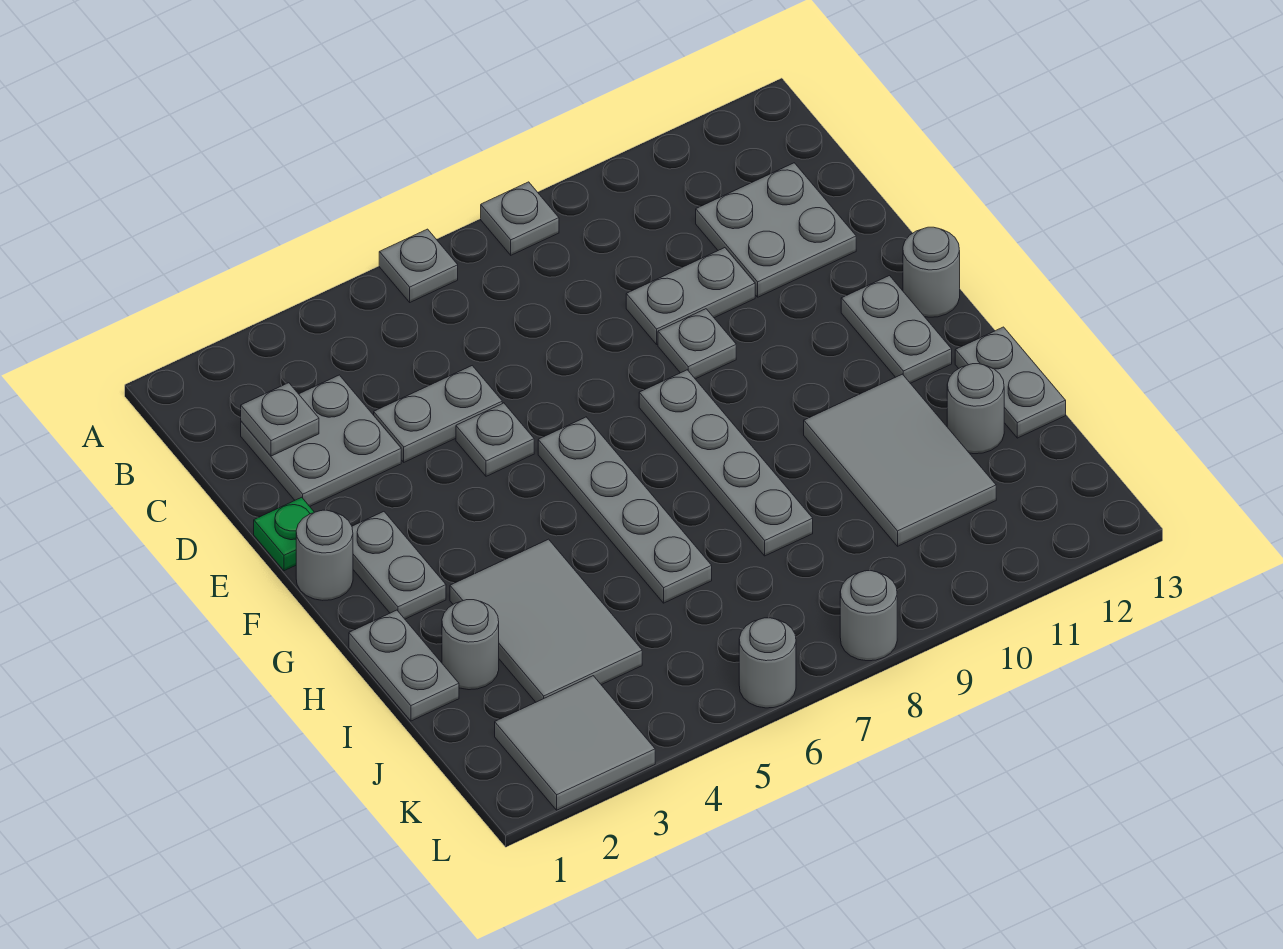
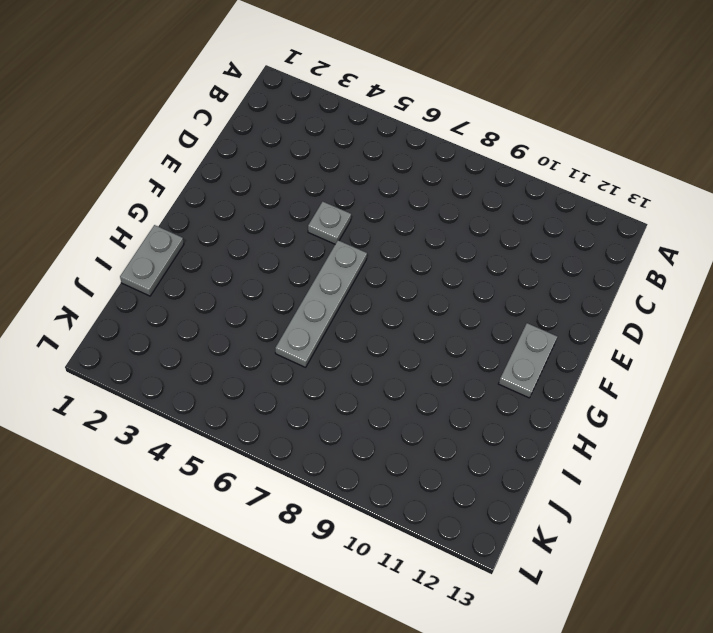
none -> grey 1x1 plate [379,229,458,302]
none -> grey 1x1 plate [481,182,559,255]
none -> grey 2x2 plate [241,375,401,506]

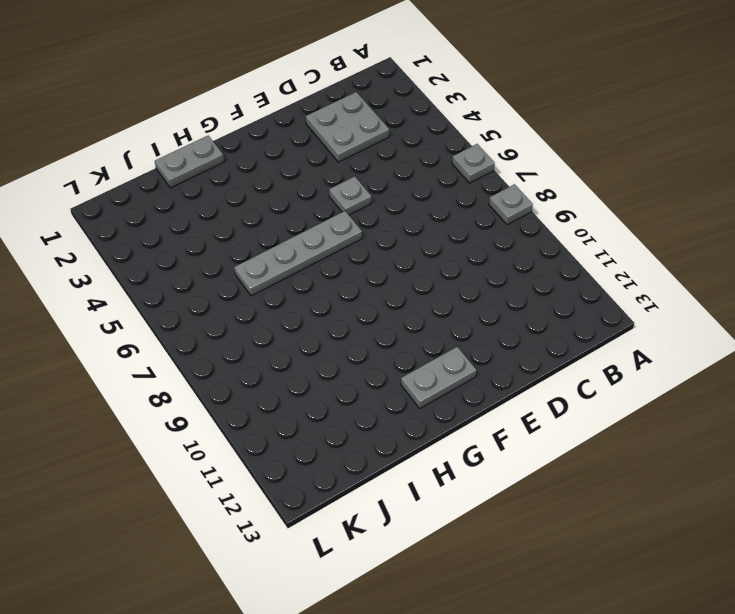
none -> grey 2x2 plate [696,163,856,297]
none -> grey 1x2 plate [374,366,502,462]
none -> grey 1x2 plate [626,248,755,344]

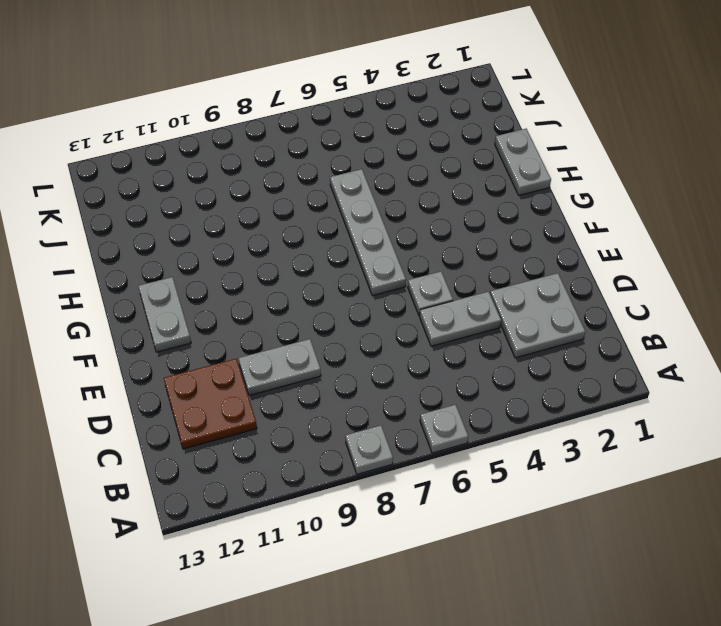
brown 2x2 plate [164,359,257,449] -> grey 2x2 plate [696,163,856,297]
none -> green 1x1 plate [254,497,315,571]
none -> grey 1x1 plate [658,309,736,379]
none -> grey 1x1 round brick [296,510,353,600]

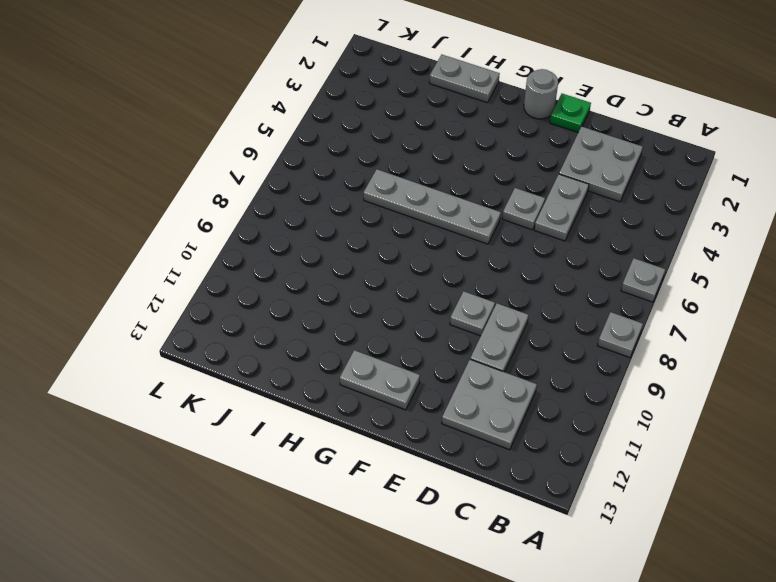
none -> grey 1x2 plate [352,512,446,619]
none -> grey 1x4 plate [639,370,813,556]
none -> grey 1x1 round brick [903,227,960,317]

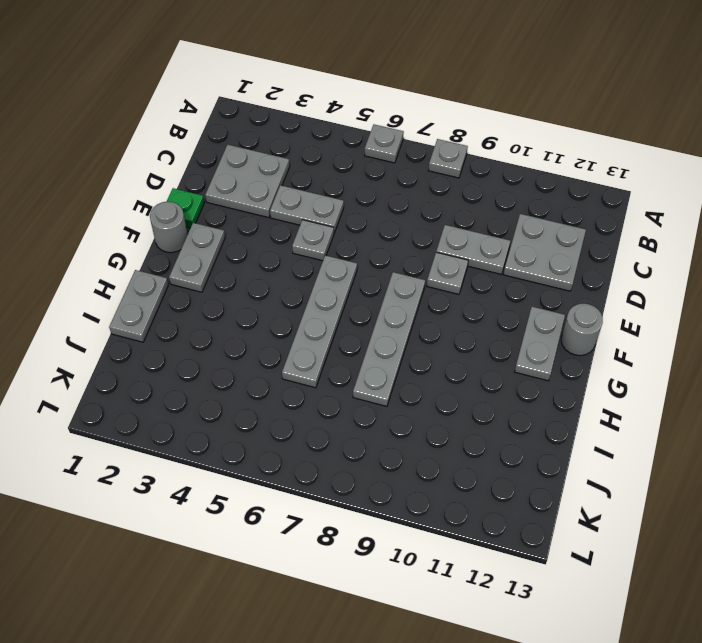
none -> grey 2x3 tile [450,539,642,702]
none -> grey 2x3 tile [804,374,996,546]
none -> grey 1x2 plate [955,327,1066,438]

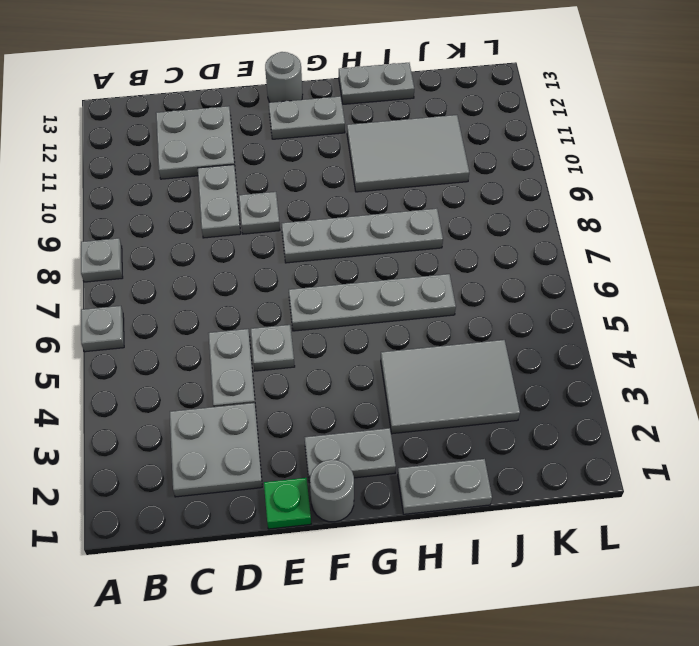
none -> grey 1x1 round brick [442,600,499,690]
none -> grey 1x1 round brick [947,364,1004,454]
none -> grey 2x2 tile [495,676,655,810]

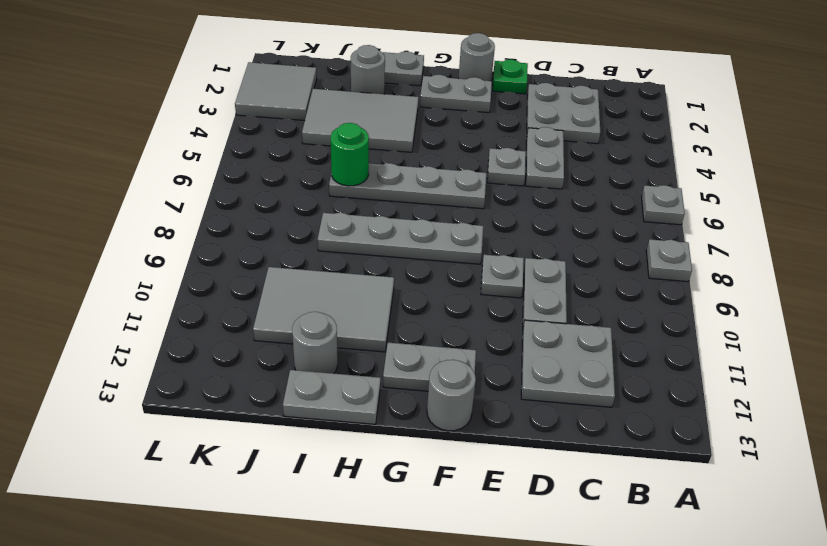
green 1x1 round brick [331,123,369,186] -> none
none -> grey 1x1 round brick [739,618,796,708]
none -> grey 1x1 round brick [840,571,897,661]
none -> grey 1x1 plate [241,383,319,456]

